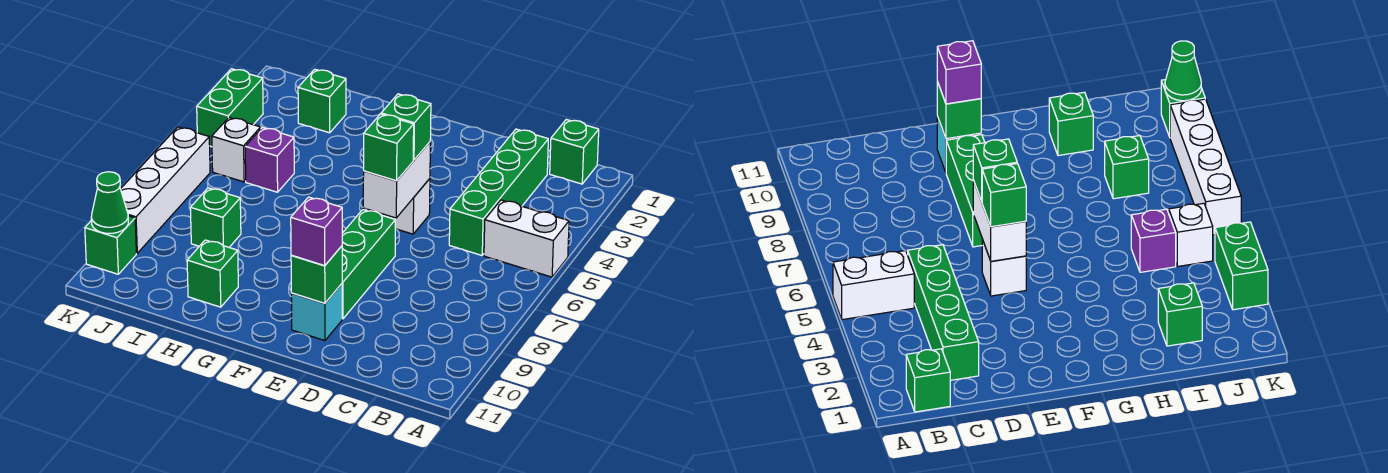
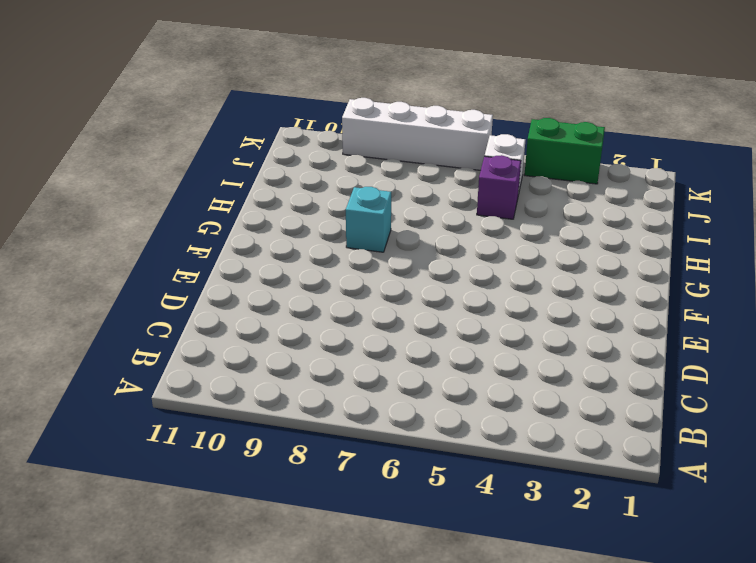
cyan 1x1 brick [346,187,391,252] -> cyan 1x1 brick moved to [291,284,342,341]
none -> white 1x2 brick [484,200,569,277]
none -> green 1x1 brick [550,119,599,184]
none -> green 1x4 brick [449,129,548,255]

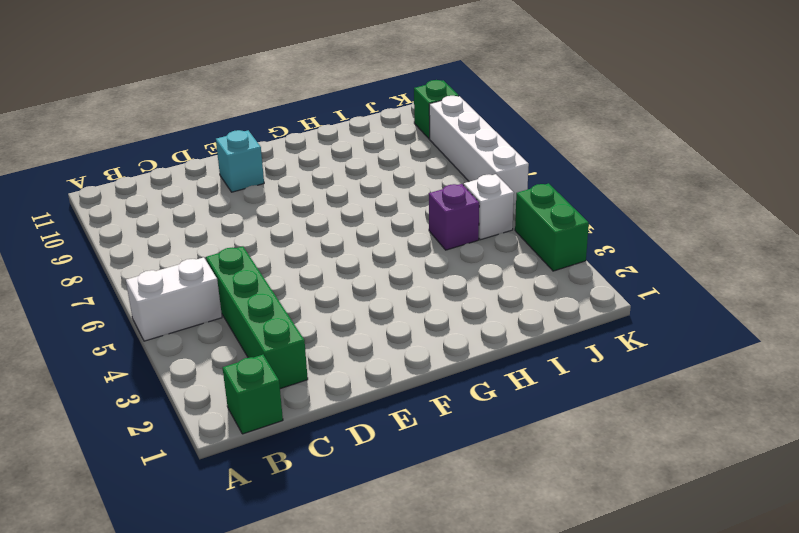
none -> white 1x1 brick [381,179,430,234]
none -> green 1x3 brick [342,210,395,319]
none -> green 1x1 brick [187,240,238,307]

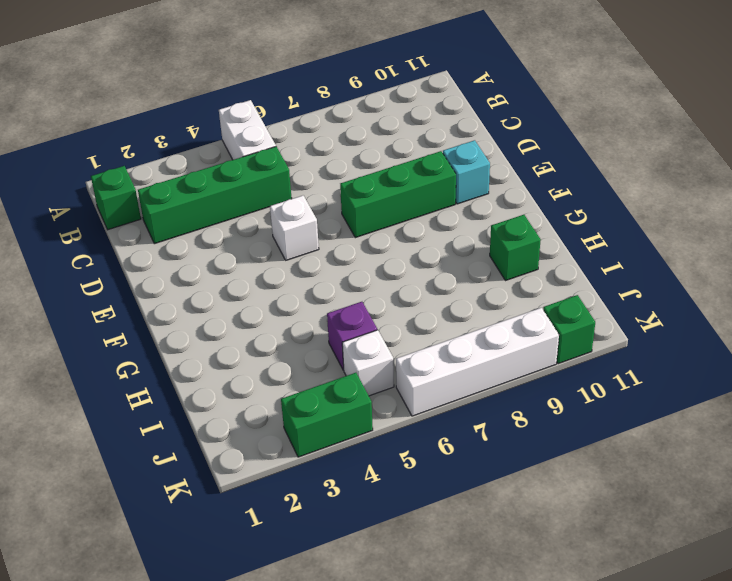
none -> green 1x1 brick [298,69,346,133]
none -> green 1x1 brick [190,188,241,247]
none -> white 1x2 brick [363,142,430,218]

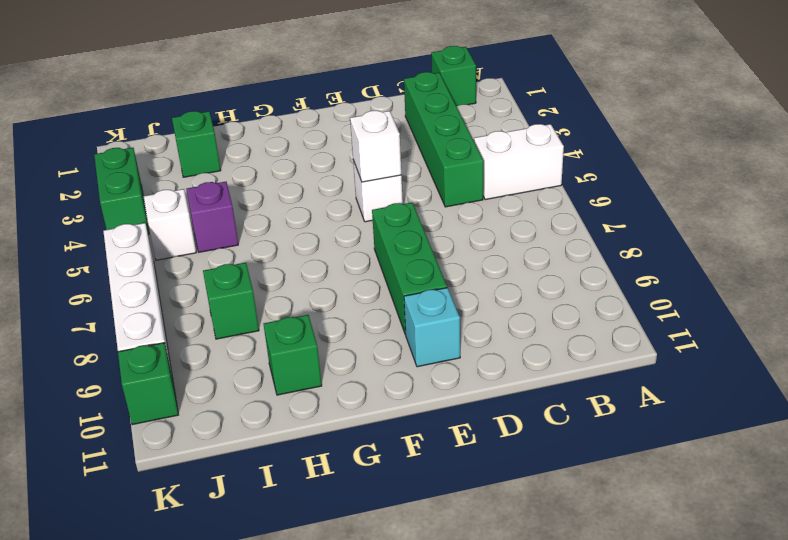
white 1x1 brick [350,111,401,182] -> white 1x2 brick [363,142,430,218]
none -> green 1x1 brick [291,246,342,303]
none -> green 1x1 cone [91,172,128,233]
none -> green 1x1 brick [381,94,431,160]

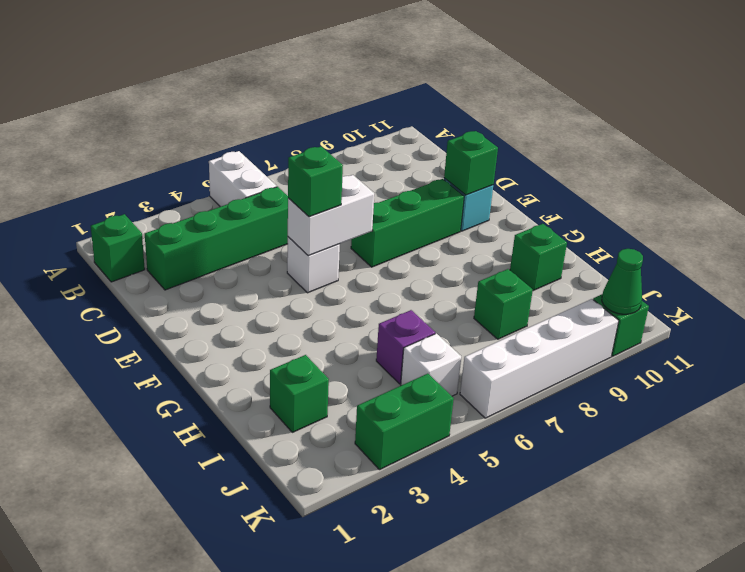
none -> green 1x1 brick [364,114,414,181]
none -> purple 1x1 brick [291,197,342,266]

